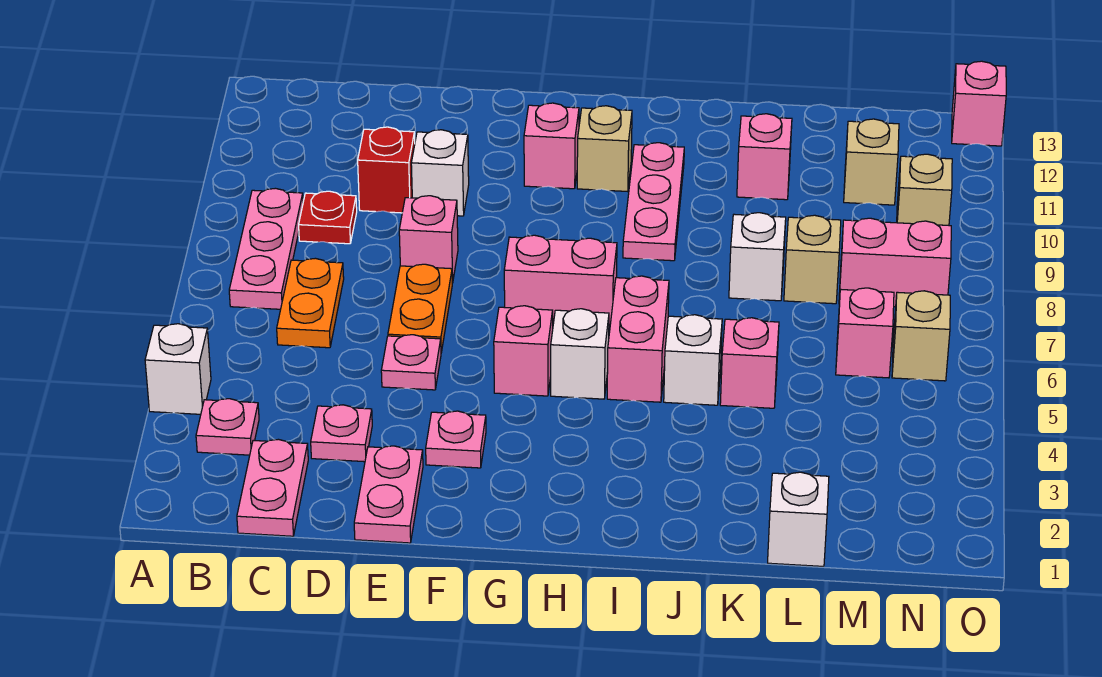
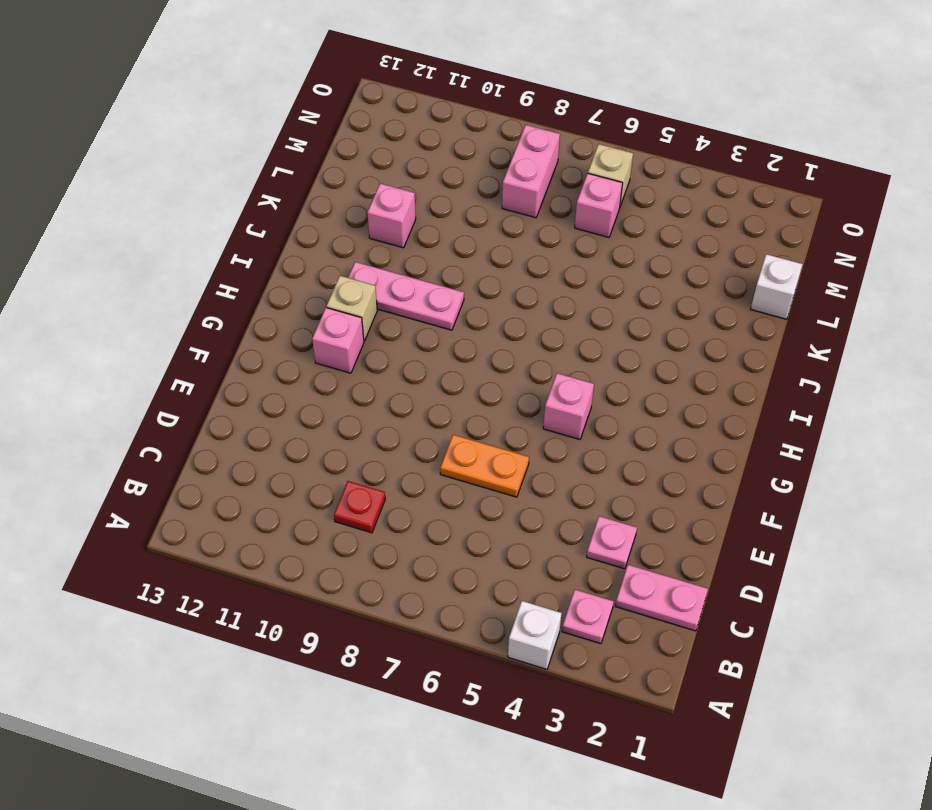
none -> pink 1x3 plate [229,188,303,309]
none -> orange 1x2 plate [277,258,344,348]
none -> red 1x1 brick [358,127,415,213]
none -> pink 1x2 plate [354,446,423,543]

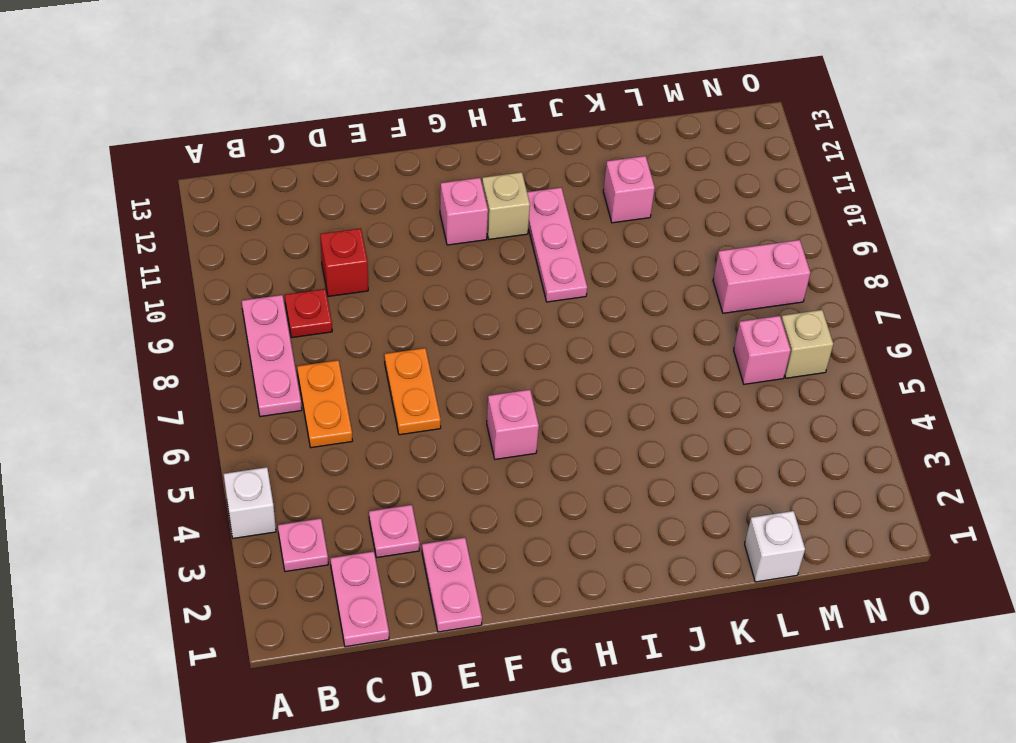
none -> pink 1x1 plate [381,335,441,390]
none -> pink 1x1 brick [399,196,458,283]
none -> white 1x1 brick [411,130,469,216]
none -> pink 1x1 plate [426,411,486,468]

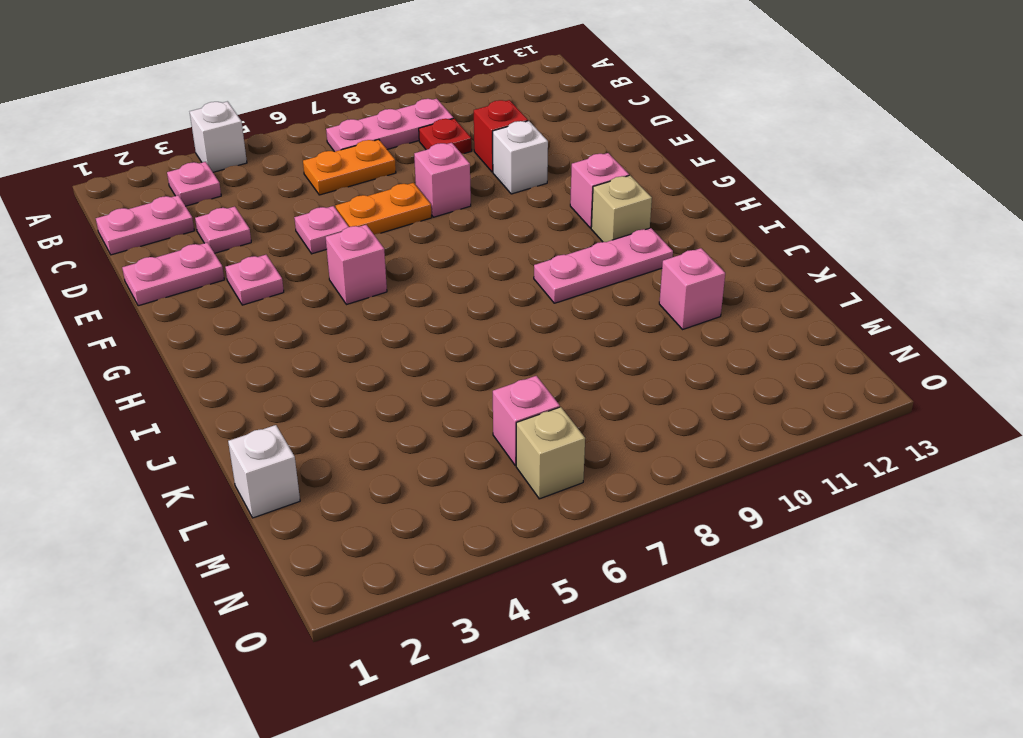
none -> pink 1x2 brick [504,235,617,327]
none -> white 1x1 brick [551,309,609,399]
none -> pink 1x2 brick [607,276,669,402]
none -> white 1x1 brick [664,315,722,405]

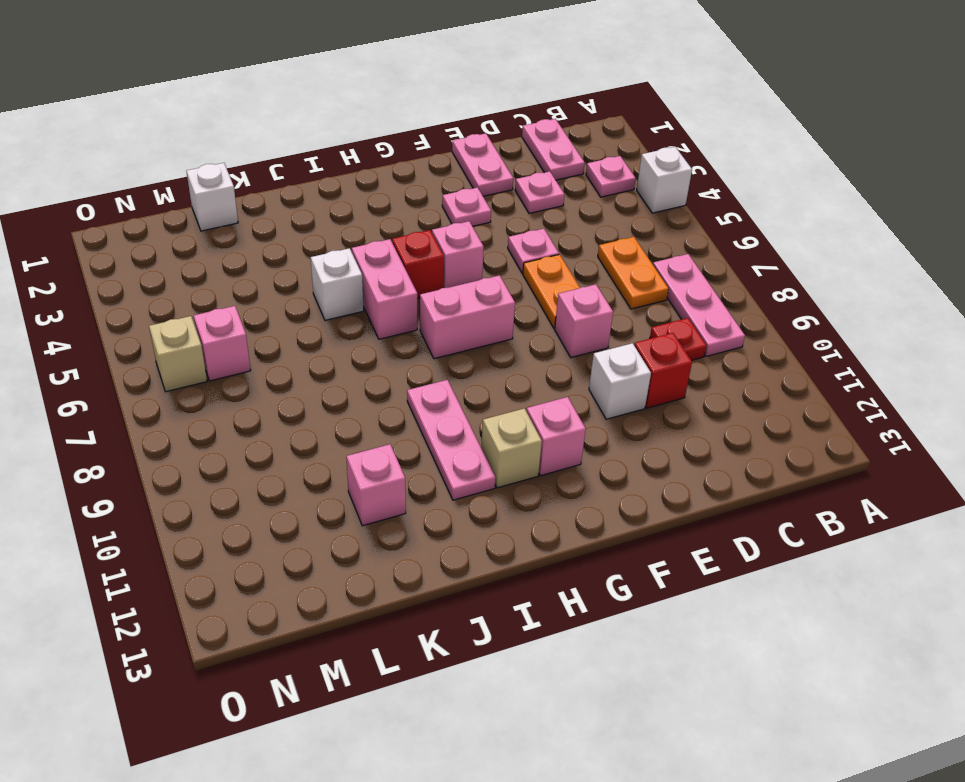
red 1x1 brick [392,230,444,298] -> white 1x1 brick [551,309,609,399]
none -> pink 1x1 brick [720,318,779,408]
none -> white 1x1 brick [729,213,786,301]
none -> tan 1x1 brick [784,215,841,304]
none -> pink 1x2 brick [839,218,951,307]

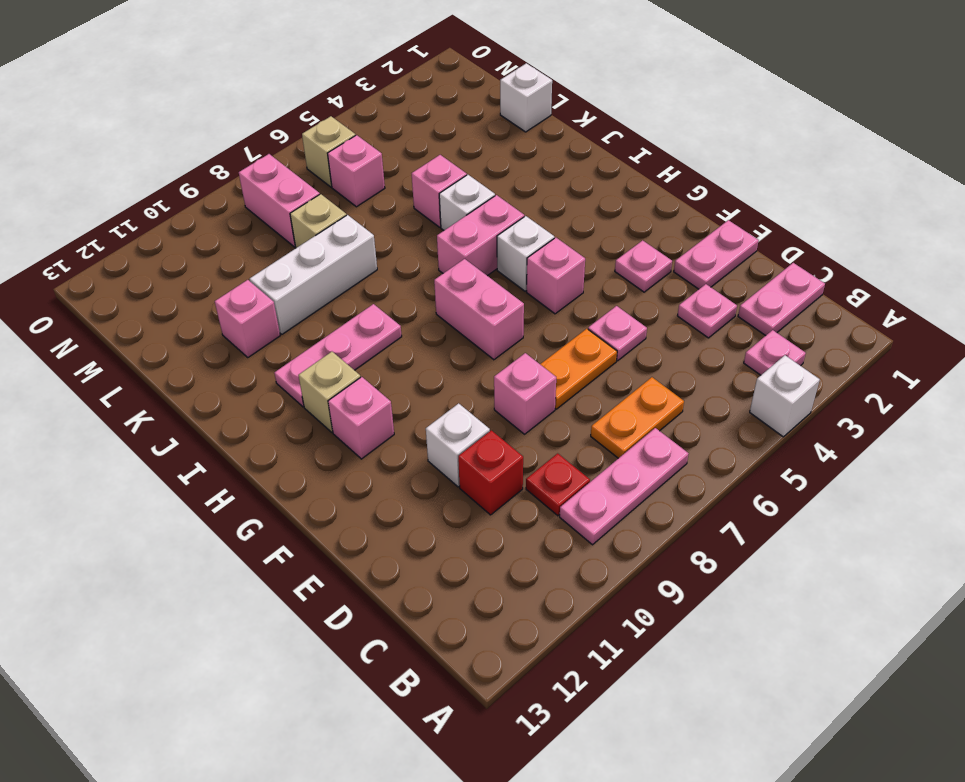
white 1x3 brick [250,215,377,334] -> white 1x1 brick [729,213,786,301]
none -> tan 1x1 brick [844,119,899,205]
none -> tan 1x1 brick [897,154,952,225]
none -> pink 1x1 brick [952,61,1006,146]

